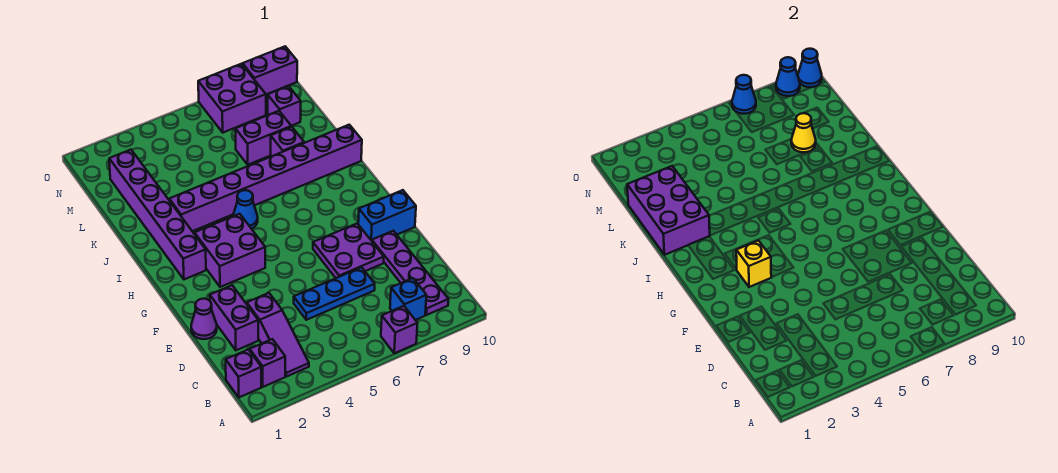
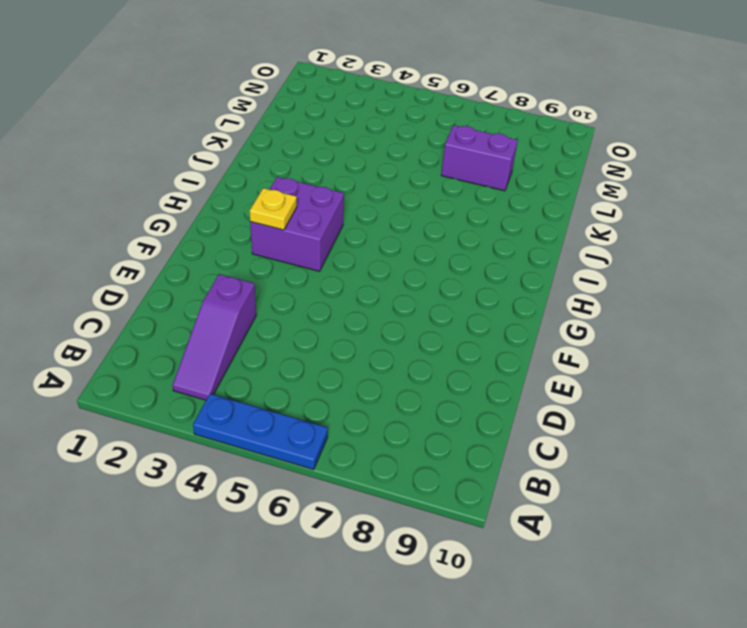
blue 1x3 plate [193,394,328,469] -> blue 1x3 plate moved to [294,267,375,320]
yellow 1x1 plate [250,188,297,230] -> yellow 1x1 brick [736,240,771,287]
none -> purple 1x1 brick [381,306,418,353]
none -> purple 1x1 brick [226,349,261,397]
none -> purple 1x1 brick [250,339,285,387]

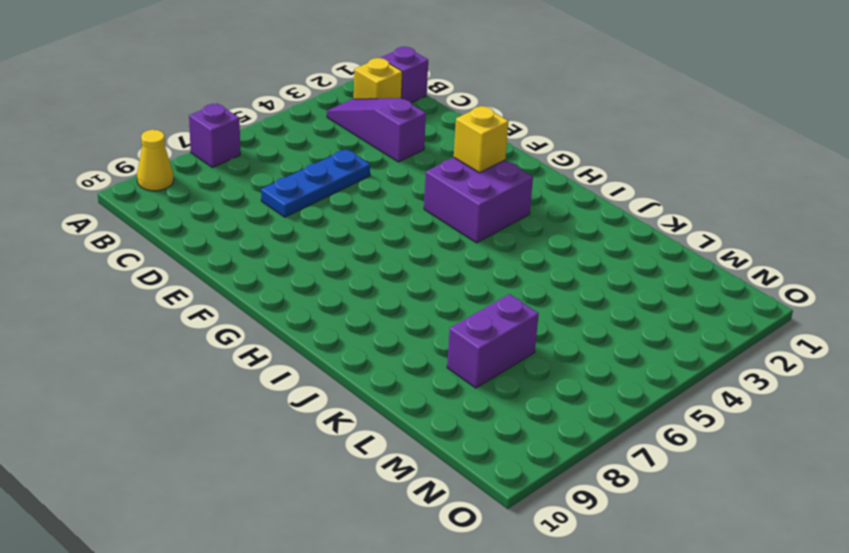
yellow 1x1 cone [137,130,174,191] -> yellow 1x1 cone moved to [791,113,816,153]
yellow 1x1 brick [354,58,402,99] -> purple 1x1 brick [250,339,285,387]
none -> blue 1x1 brick [390,278,426,320]
none -> purple 1x4 plate [372,231,449,315]
none -> purple 1x2 brick [210,285,258,350]

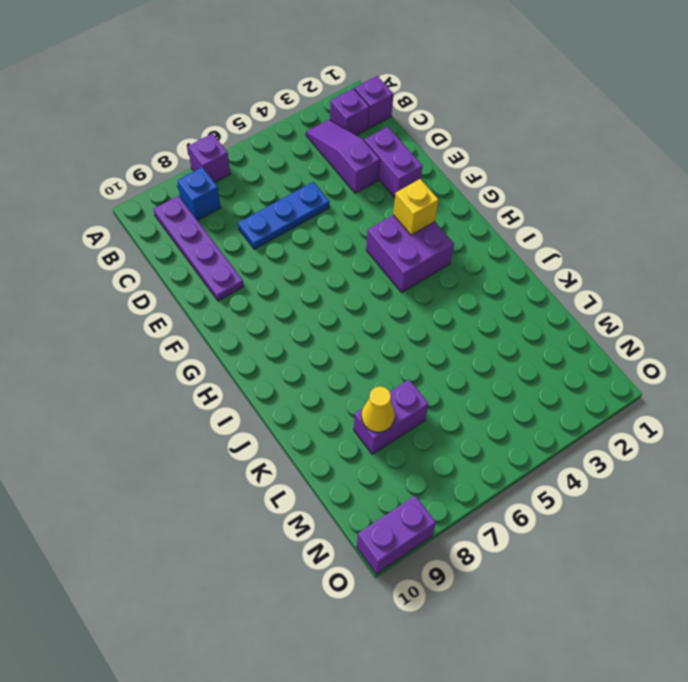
none -> purple 1x1 cone [191,299,217,339]
none -> purple 2x2 plate [313,224,384,278]
none -> blue 1x2 brick [358,190,416,241]

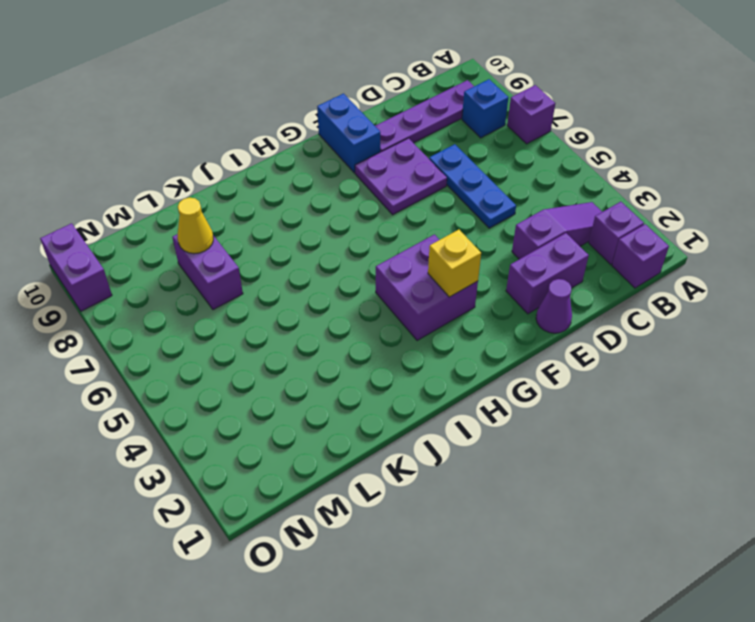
none -> purple 1x6 brick [109,150,206,279]
none -> blue 1x1 cone [233,190,258,229]
none -> purple 1x8 brick [169,125,362,231]

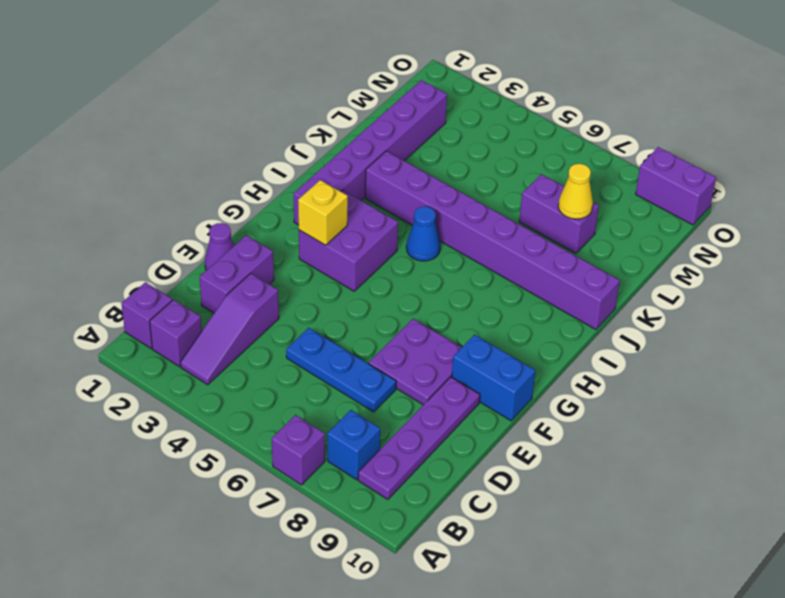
none -> purple 1x1 brick [271,127,304,157]
none -> purple 1x1 brick [268,86,301,126]
none -> purple 2x2 brick [198,64,266,133]

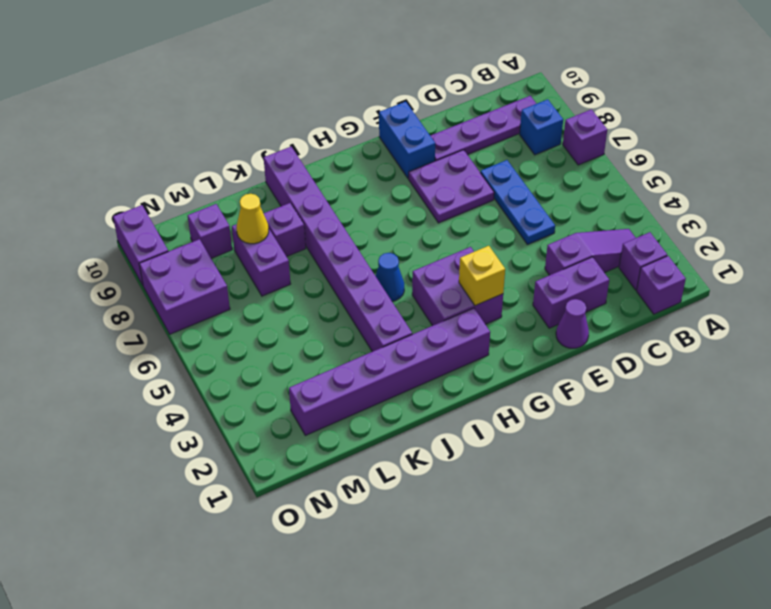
none -> purple 2x3 brick [627,166,710,255]
none -> blue 1x1 cone [732,75,756,114]
none -> blue 1x1 cone [776,57,800,96]

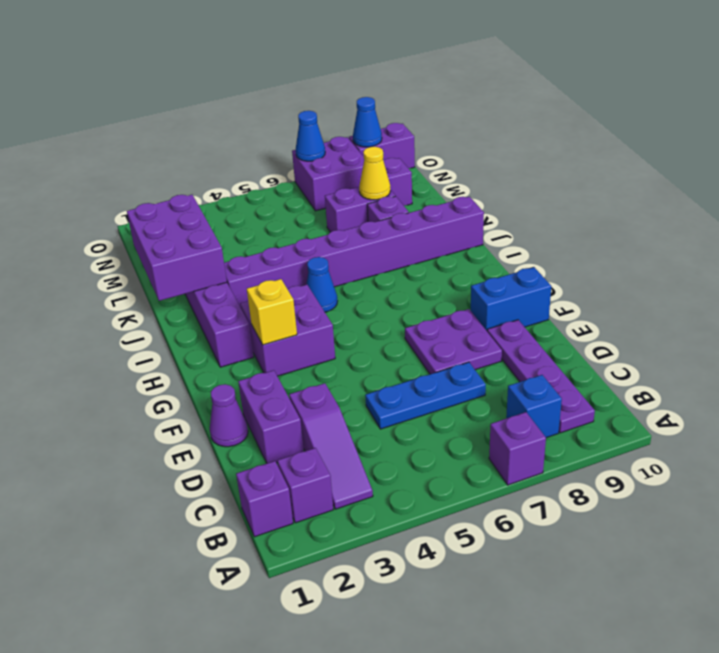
none -> blue 1x1 cone [798,49,822,87]

